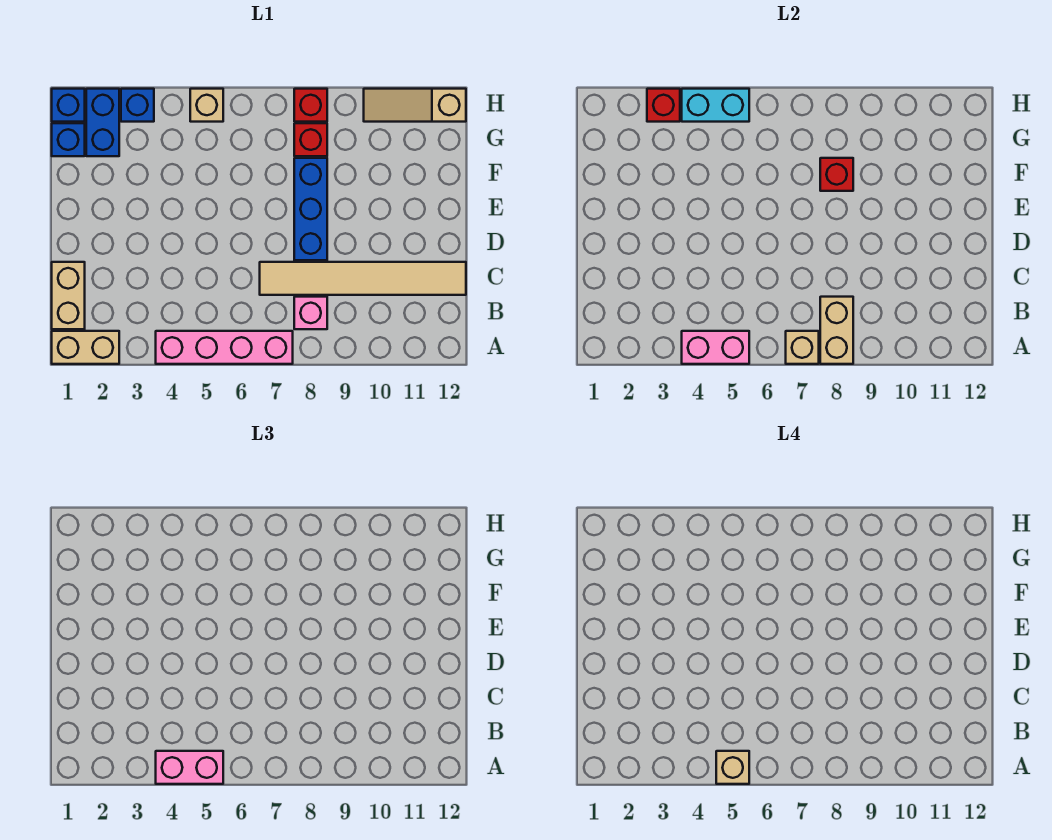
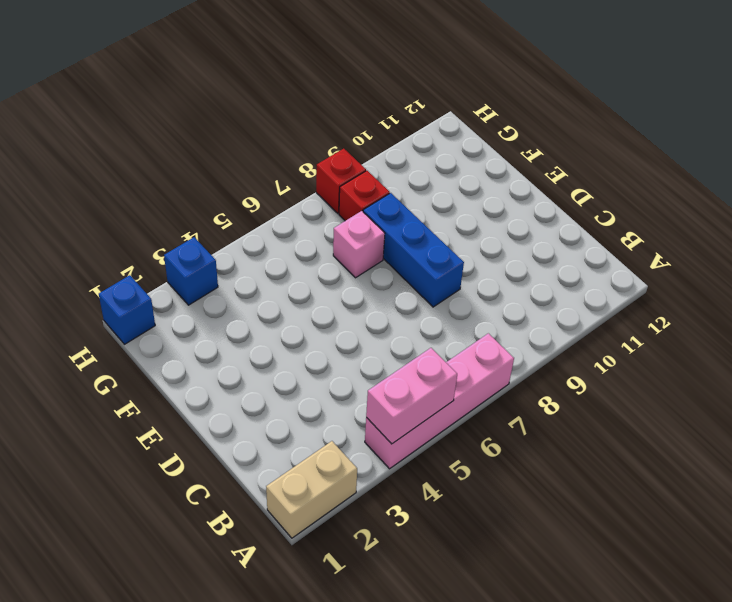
pink 1x1 brick [333,211,385,278] -> pink 1x1 brick moved to [294,297,327,329]
none -> tan 1x2 brick [52,262,85,329]
none -> tan 1x6 tile [260,262,466,295]
none -> blue 1x1 brick [52,123,85,156]

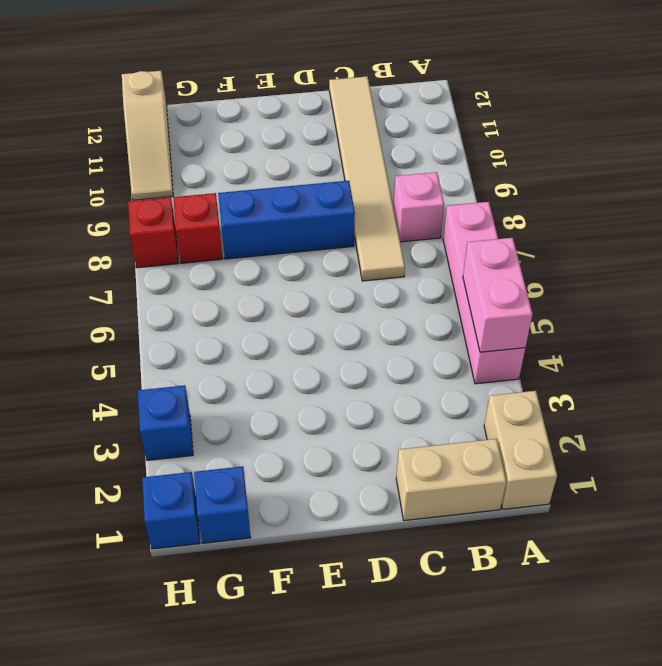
none -> blue 1x2 brick [86,89,119,156]
none -> tan 1x1 brick [190,89,223,122]
none -> tan 1x1 brick [786,331,819,364]

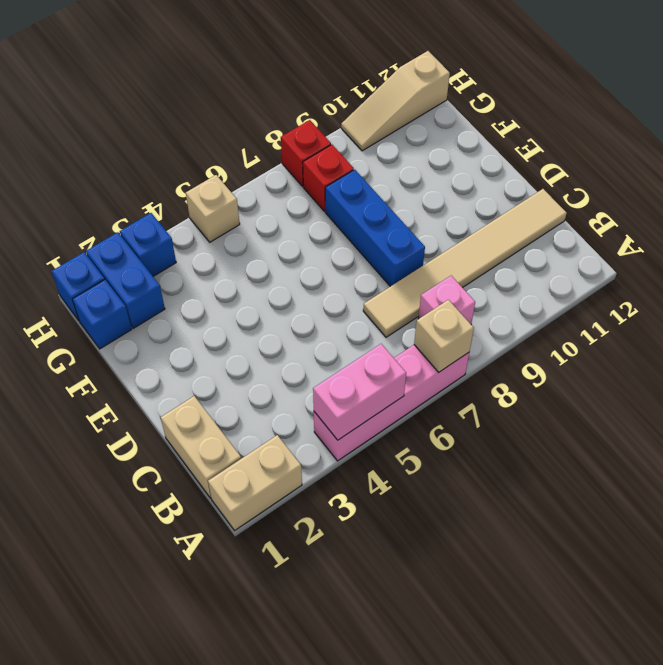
none -> tan 1x2 brick [820,297,853,364]
none -> red 1x1 brick [820,158,853,191]
none -> red 1x1 brick [647,89,680,122]

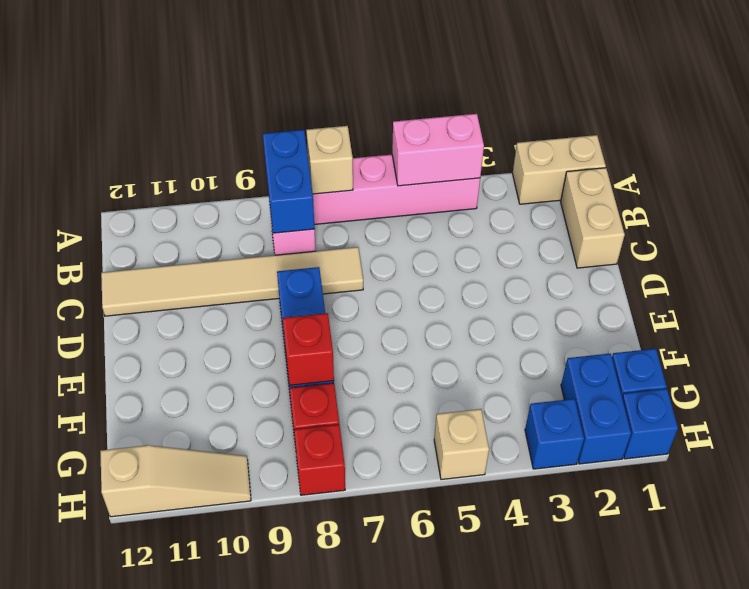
blue 1x2 brick [263,130,315,233] -> tan 1x2 brick [820,297,853,364]
none -> red 1x1 brick [647,89,680,122]
none -> cyan 1x2 brick [682,89,749,122]
none -> pink 1x2 brick [156,751,223,784]

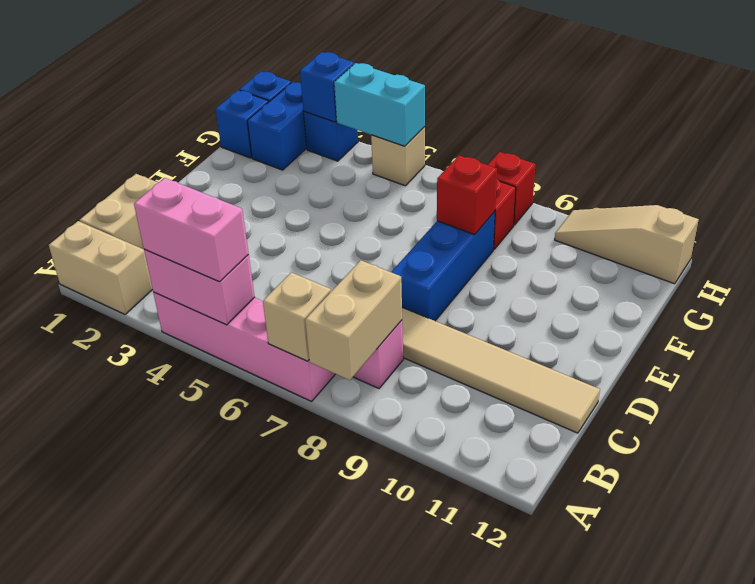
blue 1x1 brick [300,52,354,122] -> red 1x1 brick [647,89,680,122]
none -> tan 1x1 brick [716,751,749,784]

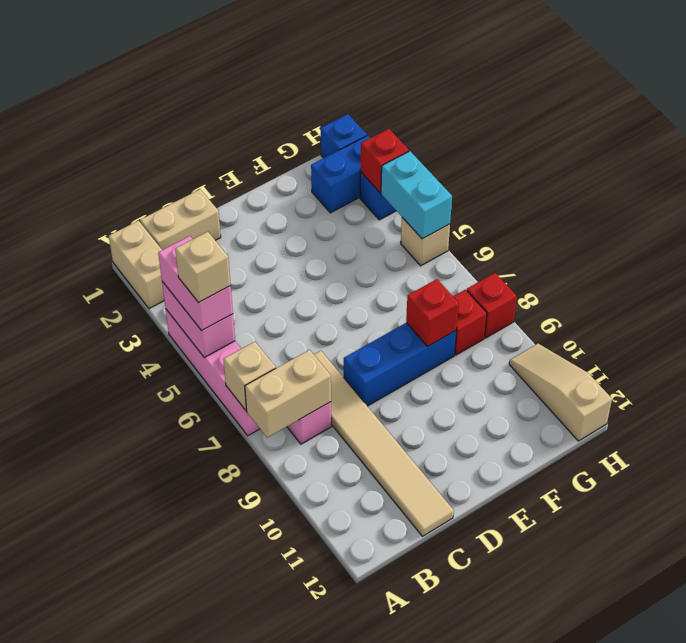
none -> blue 1x1 brick [52,123,85,156]

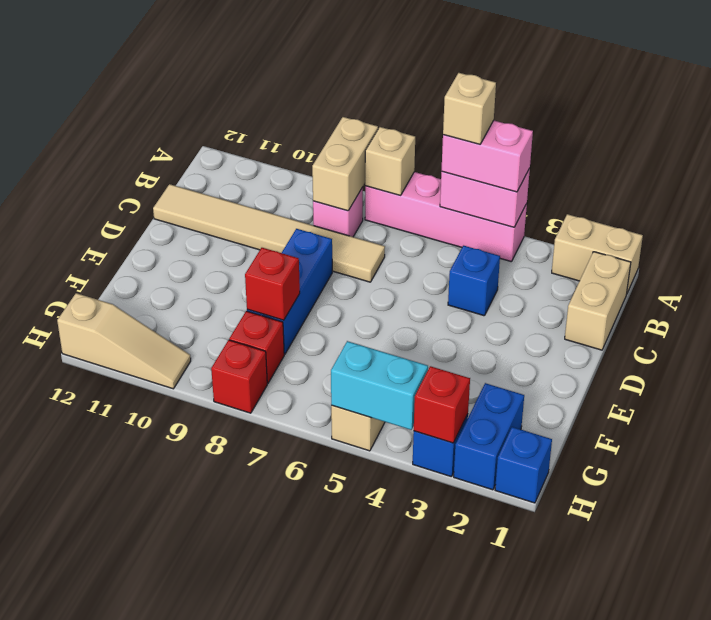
blue 1x1 brick [448,246,500,316] -> blue 1x1 brick moved to [52,123,85,156]

